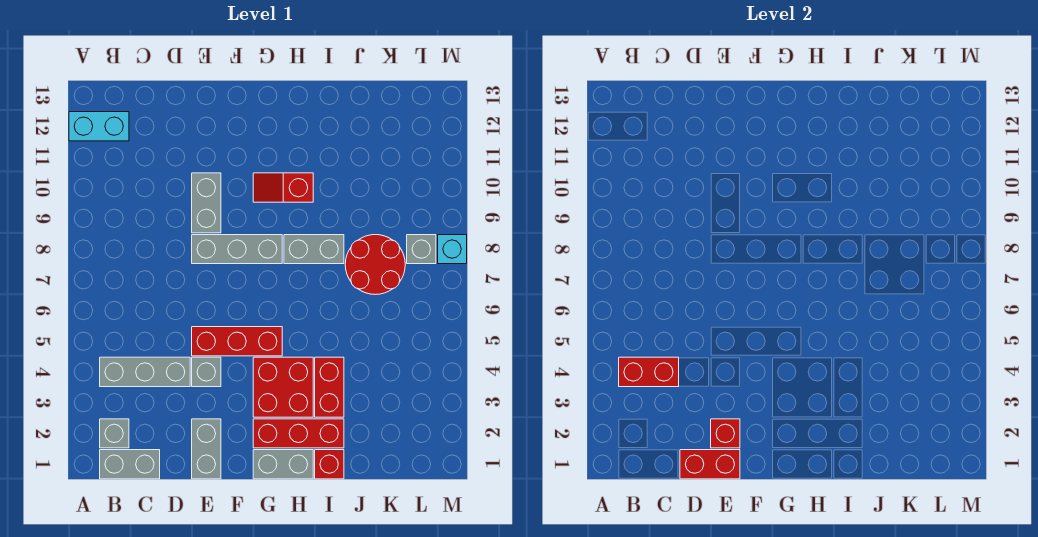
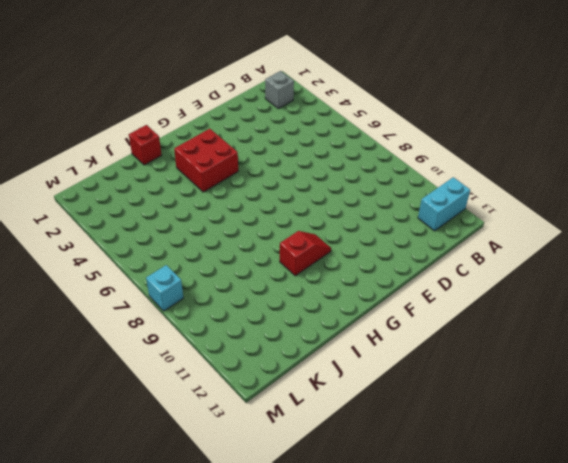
none -> grey 1x2 brick [100,450,160,479]
none -> grey 1x3 brick [100,357,190,387]
none -> grey 1x2 brick [192,419,221,479]

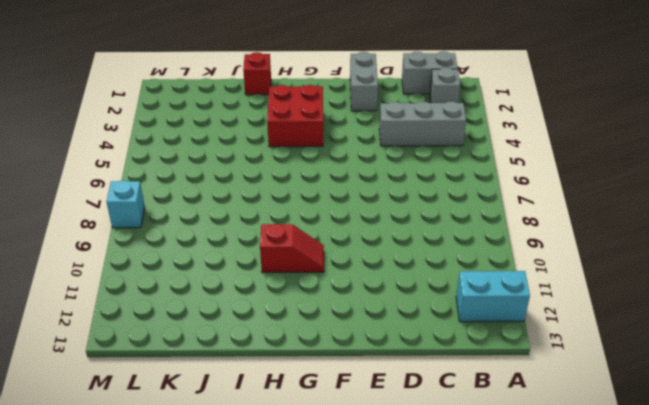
none -> grey 1x1 brick [192,357,221,387]
none -> red 1x3 brick [192,327,282,356]
none -> grey 1x3 brick [192,235,282,264]

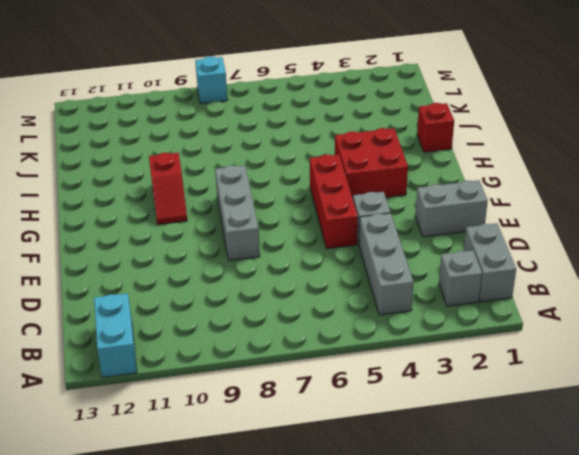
none -> grey 1x2 brick [192,173,221,233]
none -> grey 1x2 brick [253,450,313,479]
none -> red 1x3 brick [253,419,344,448]

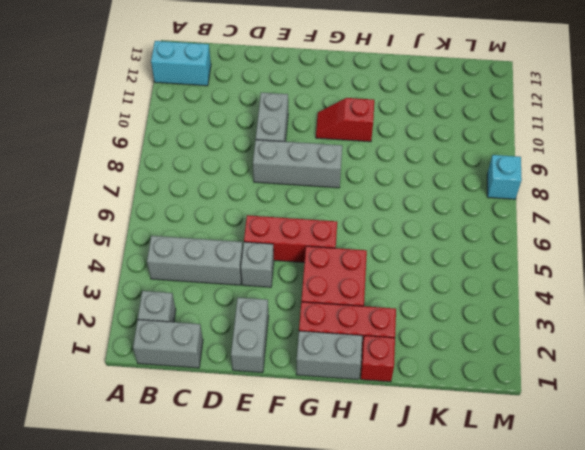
none -> grey 1x2 brick [284,235,344,264]
none -> red 1x2 brick [315,357,344,417]
none -> red 2x2 round brick [345,235,405,295]

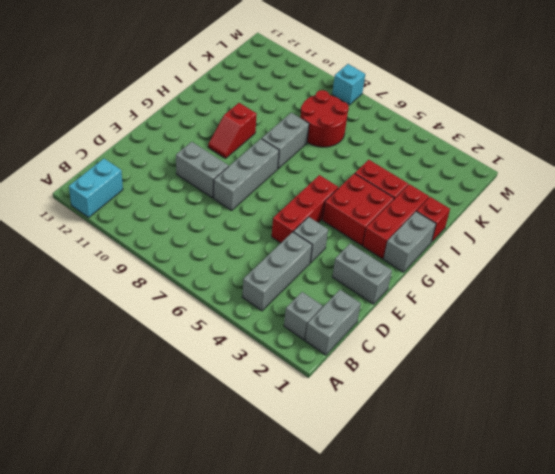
none -> grey 1x1 brick [407,235,436,264]
none -> red 1x2 brick [619,357,679,387]
none -> red 1x2 brick [680,450,740,479]

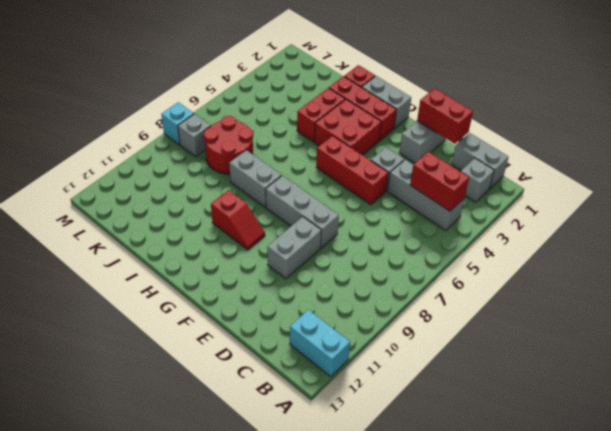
none -> red 1x1 brick [711,419,740,448]

